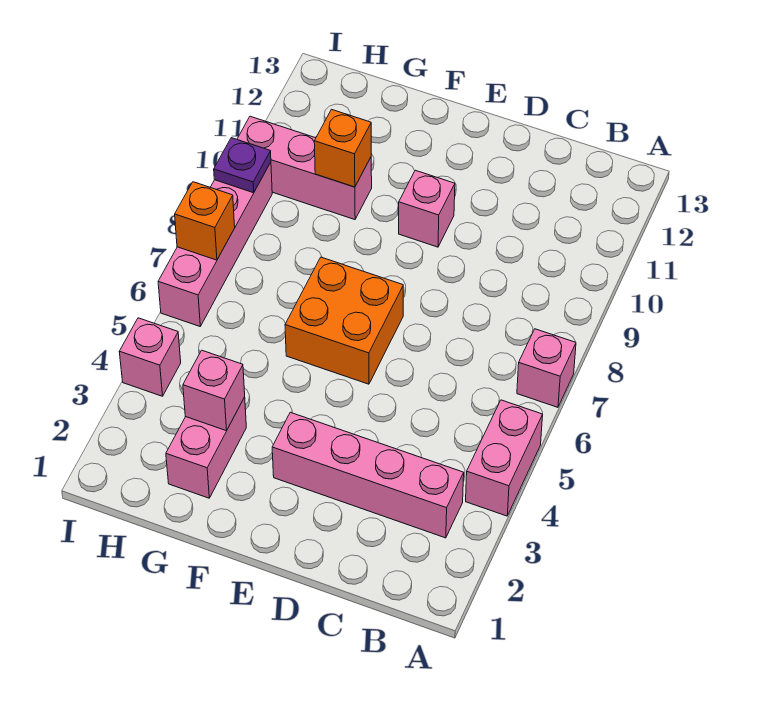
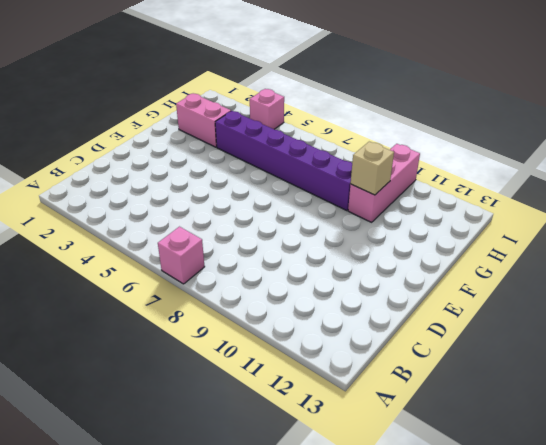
purple 1x6 brick [215,111,352,211] -> none
tan 1x1 brick [351,142,394,195] -> orange 1x1 brick [314,109,371,187]
none -> pink 1x2 brick [466,400,543,516]
none -> pink 1x4 brick [272,412,464,538]
none -> orange 2x2 brick [285,257,403,384]

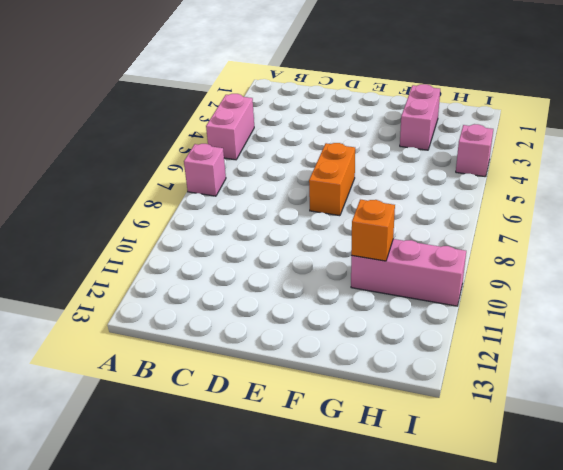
orange 1x2 brick [309,143,355,216] -> orange 2x2 brick [285,257,403,384]
none -> pink 1x4 brick [272,412,464,538]
none -> pink 1x1 brick [399,170,455,247]
none -> pink 1x4 brick [158,162,272,326]

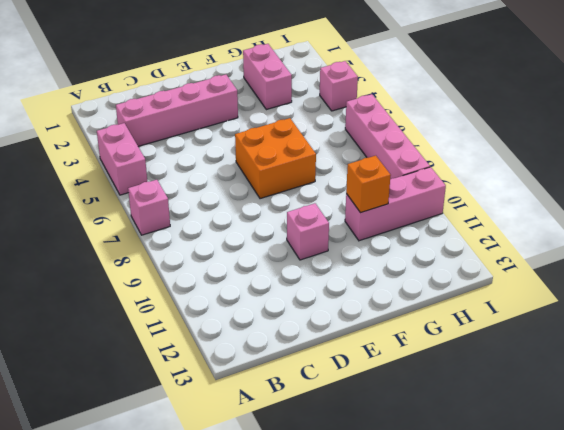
none -> pink 1x1 brick [183,350,245,431]
none -> orange 1x1 brick [175,182,235,260]
none -> purple 1x1 plate [214,138,271,193]

